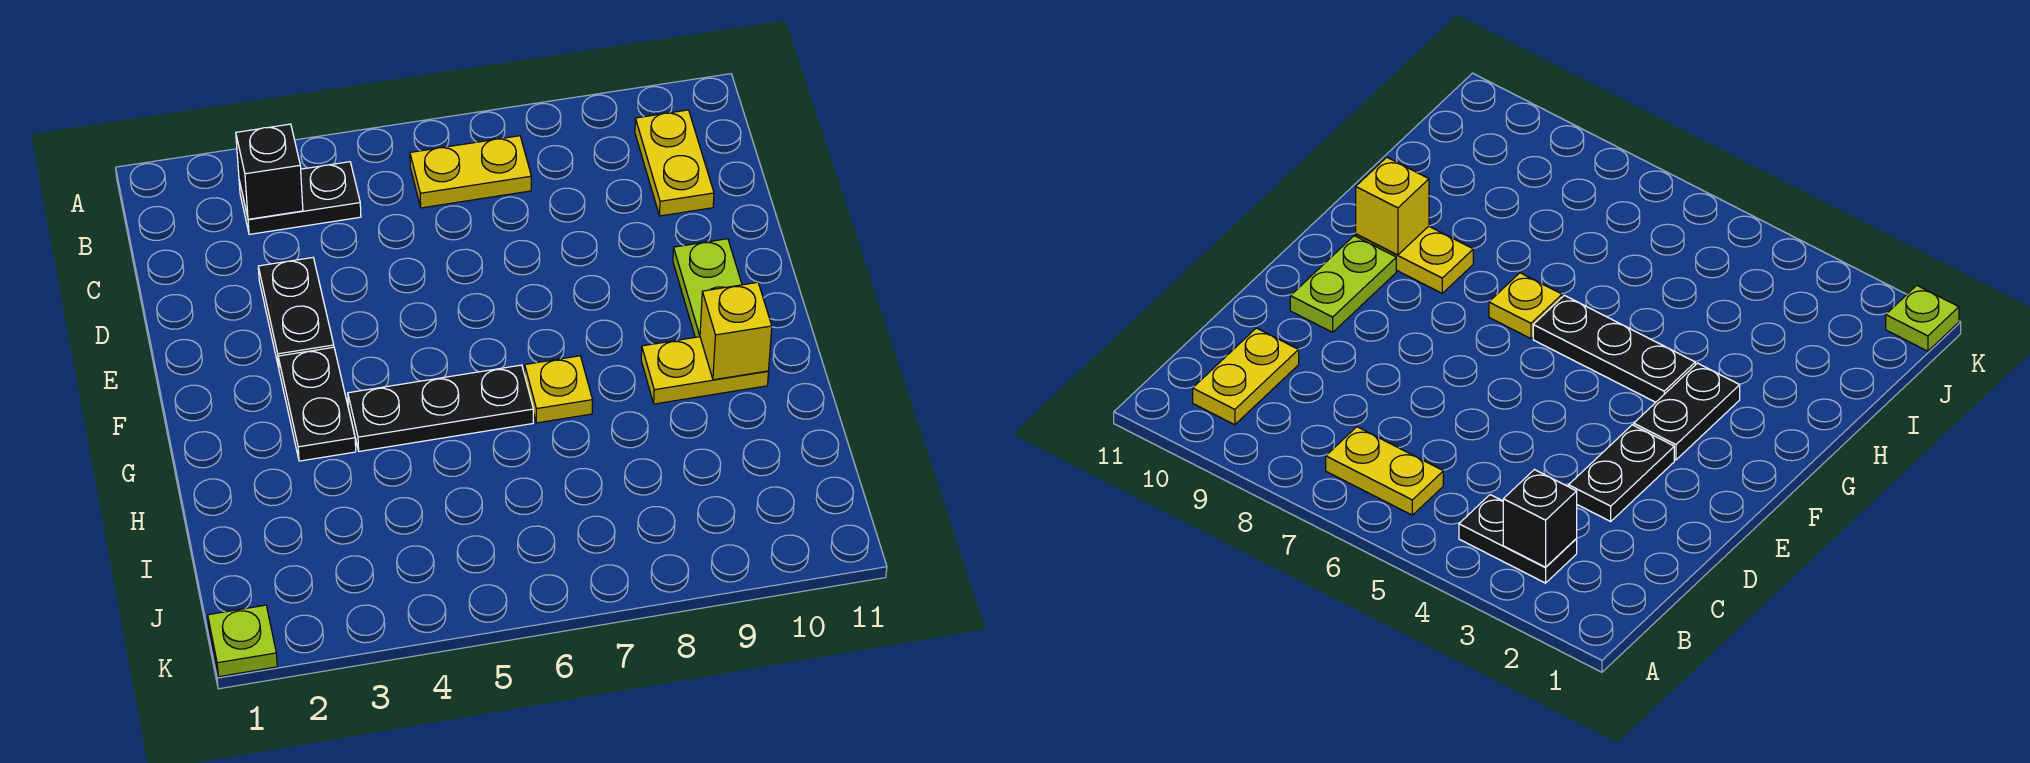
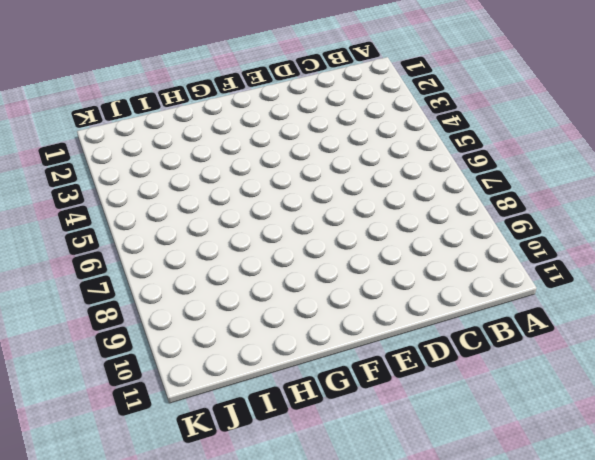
none -> black 1x2 plate [239,162,361,234]
none -> yellow 1x2 plate [410,136,531,208]
none -> yellow 1x2 plate [635,110,714,216]

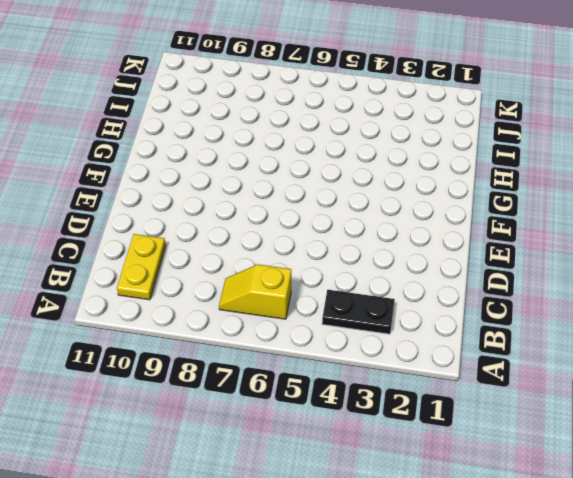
yellow 1x2 slope [219,264,291,319] -> yellow 1x2 plate [410,136,531,208]
none -> black 1x2 plate [258,258,334,368]
none -> lime 1x2 plate [673,239,742,337]
none -> black 1x2 plate [278,347,356,461]

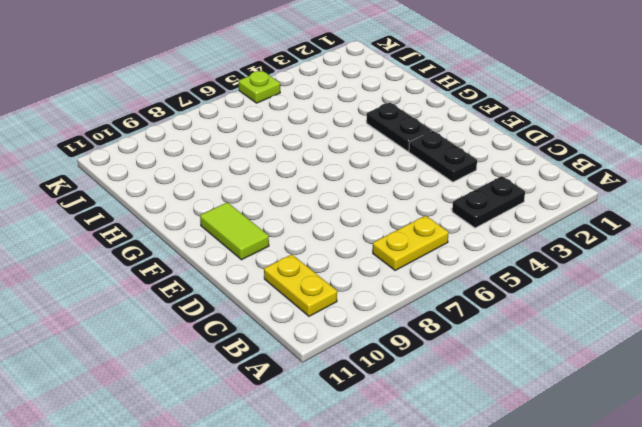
lime 1x2 tile [200,202,269,260] -> lime 1x2 plate [673,239,742,337]
lime 1x1 plate [238,71,280,103] -> lime 1x1 plate moved to [208,605,277,677]
none -> black 1x3 plate [348,365,533,451]
none -> yellow 1x1 plate [525,356,593,423]
none -> yellow 1x2 plate [641,337,769,404]

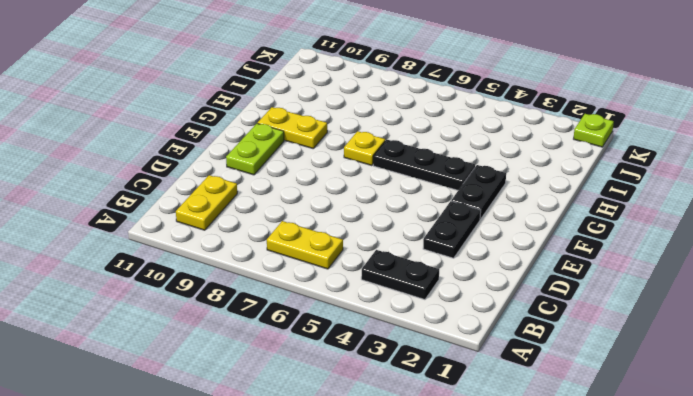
none -> black 1x1 brick [236,124,303,219]
none -> yellow 1x1 brick [700,282,772,380]

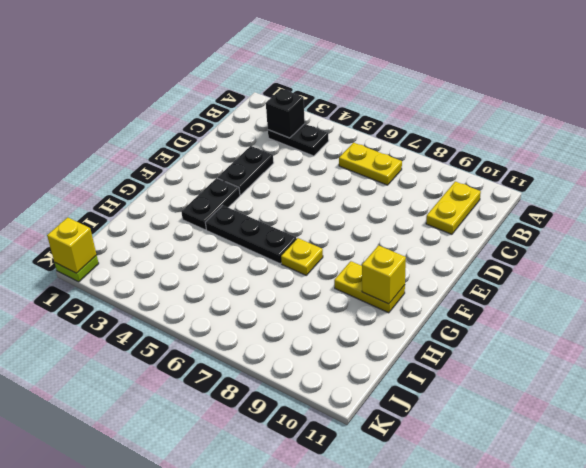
yellow 1x1 brick [47,217,97,273] -> none
none -> lime 1x2 plate [673,239,742,337]

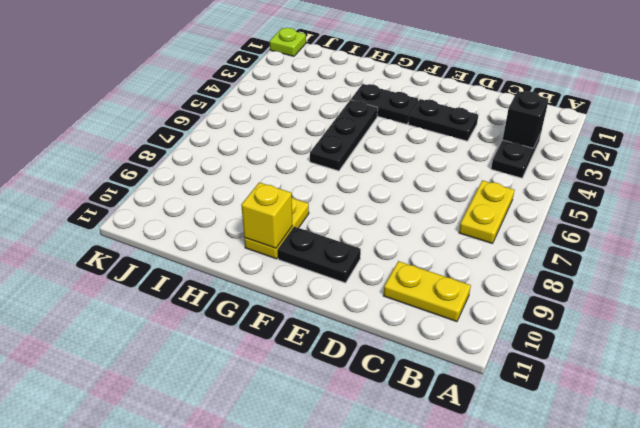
black 1x2 plate [278,227,361,283] -> lime 1x2 plate [673,239,742,337]
none -> yellow 1x1 plate [525,356,593,423]

